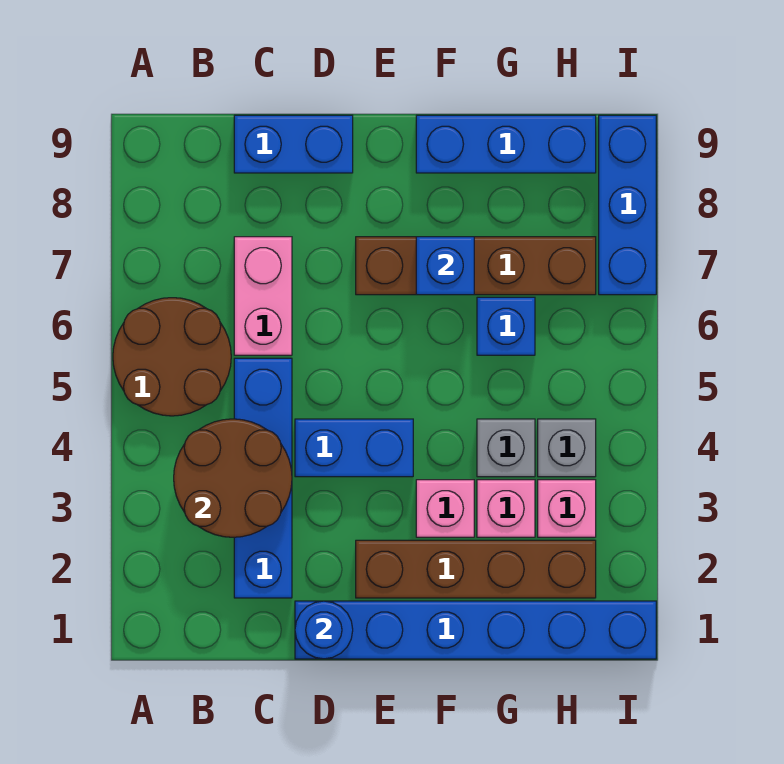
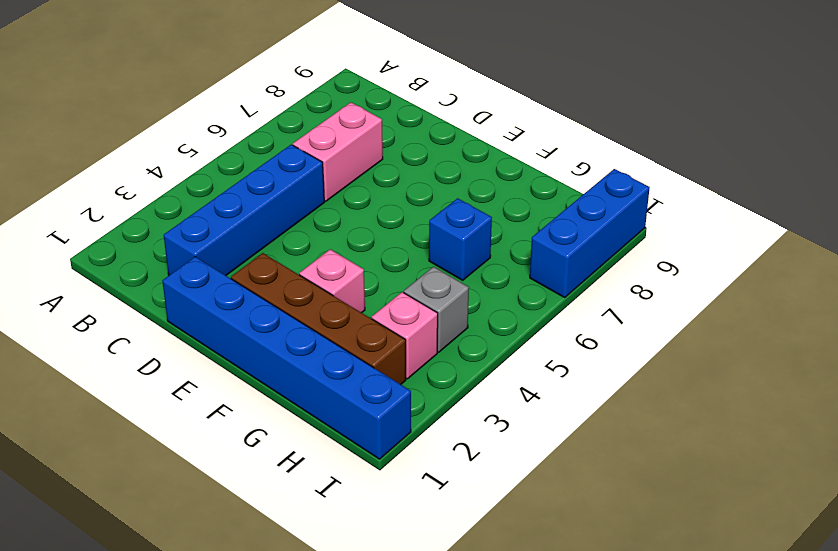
none -> brown 2x2 round brick [113,298,231,416]
none -> blue 1x2 brick [234,115,353,173]
none -> blue 1x2 brick [295,419,413,477]

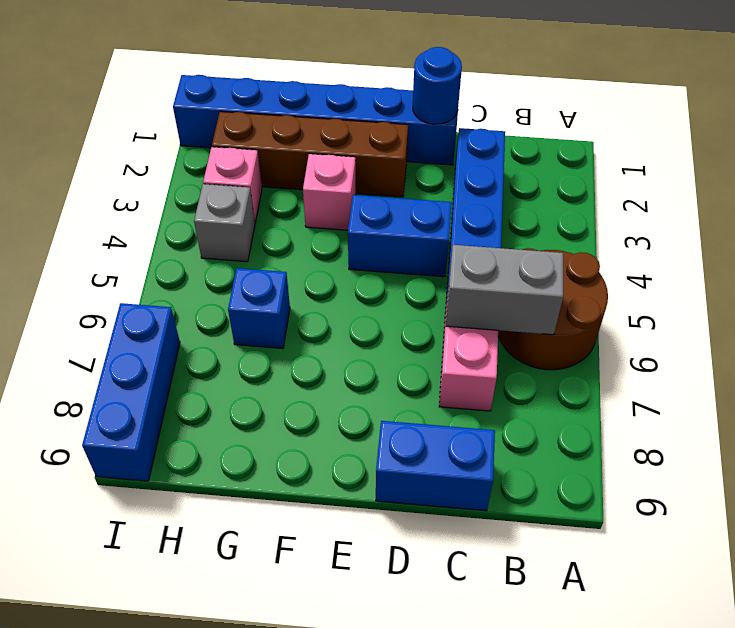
grey 1x2 brick [446,245,563,335] -> none
none -> brown 1x4 brick [356,237,596,295]
none -> blue 1x3 brick [416,115,596,173]
none -> pink 1x1 brick [477,480,535,537]

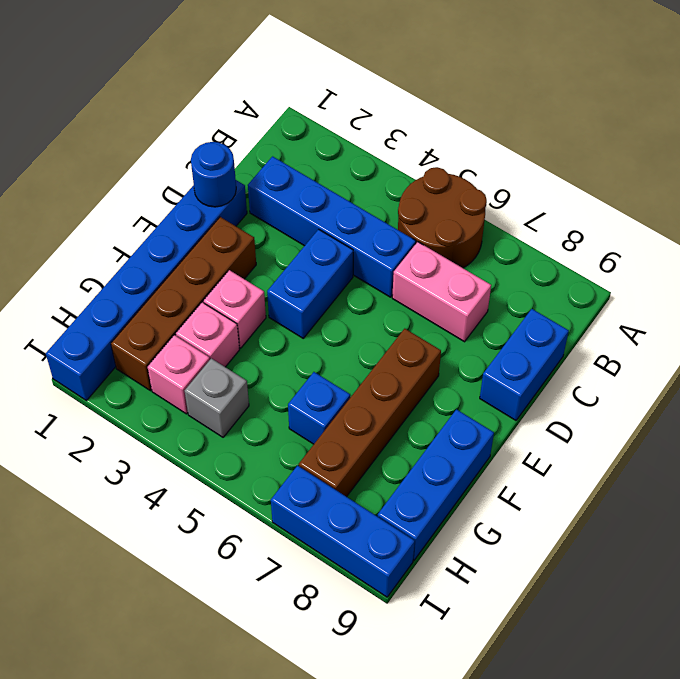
none -> grey 1x1 brick [477,419,535,477]
none -> brown 2x2 round brick [174,419,292,537]
none -> blue 1x1 brick [416,237,474,295]

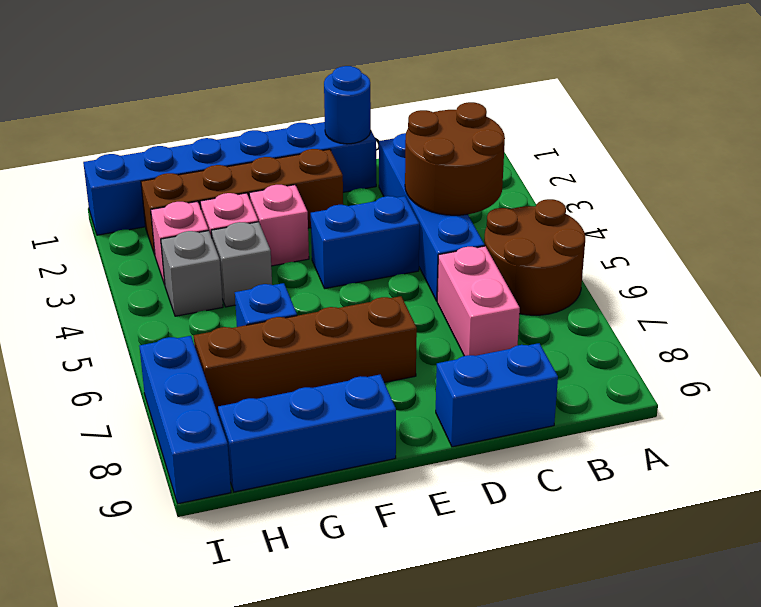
none -> blue 1x1 brick [416,237,474,295]

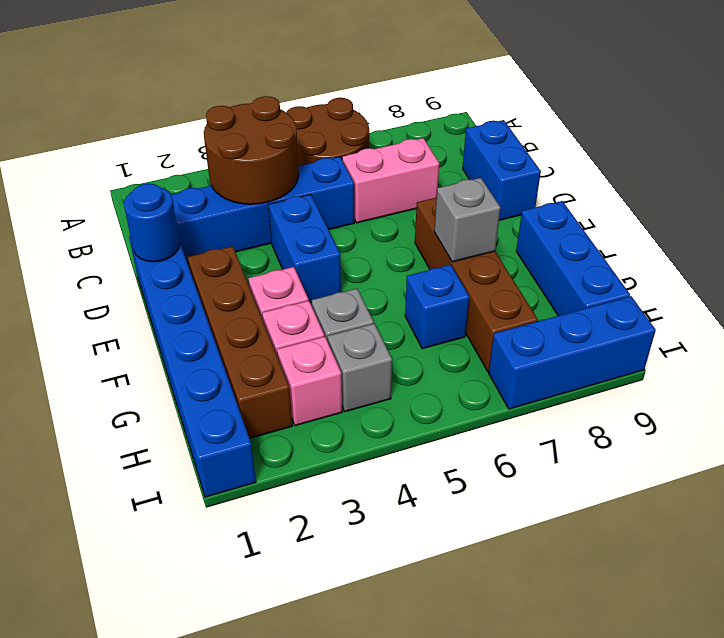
grey 1x1 brick [434,178,501,262] -> blue 1x1 brick [416,237,474,295]

